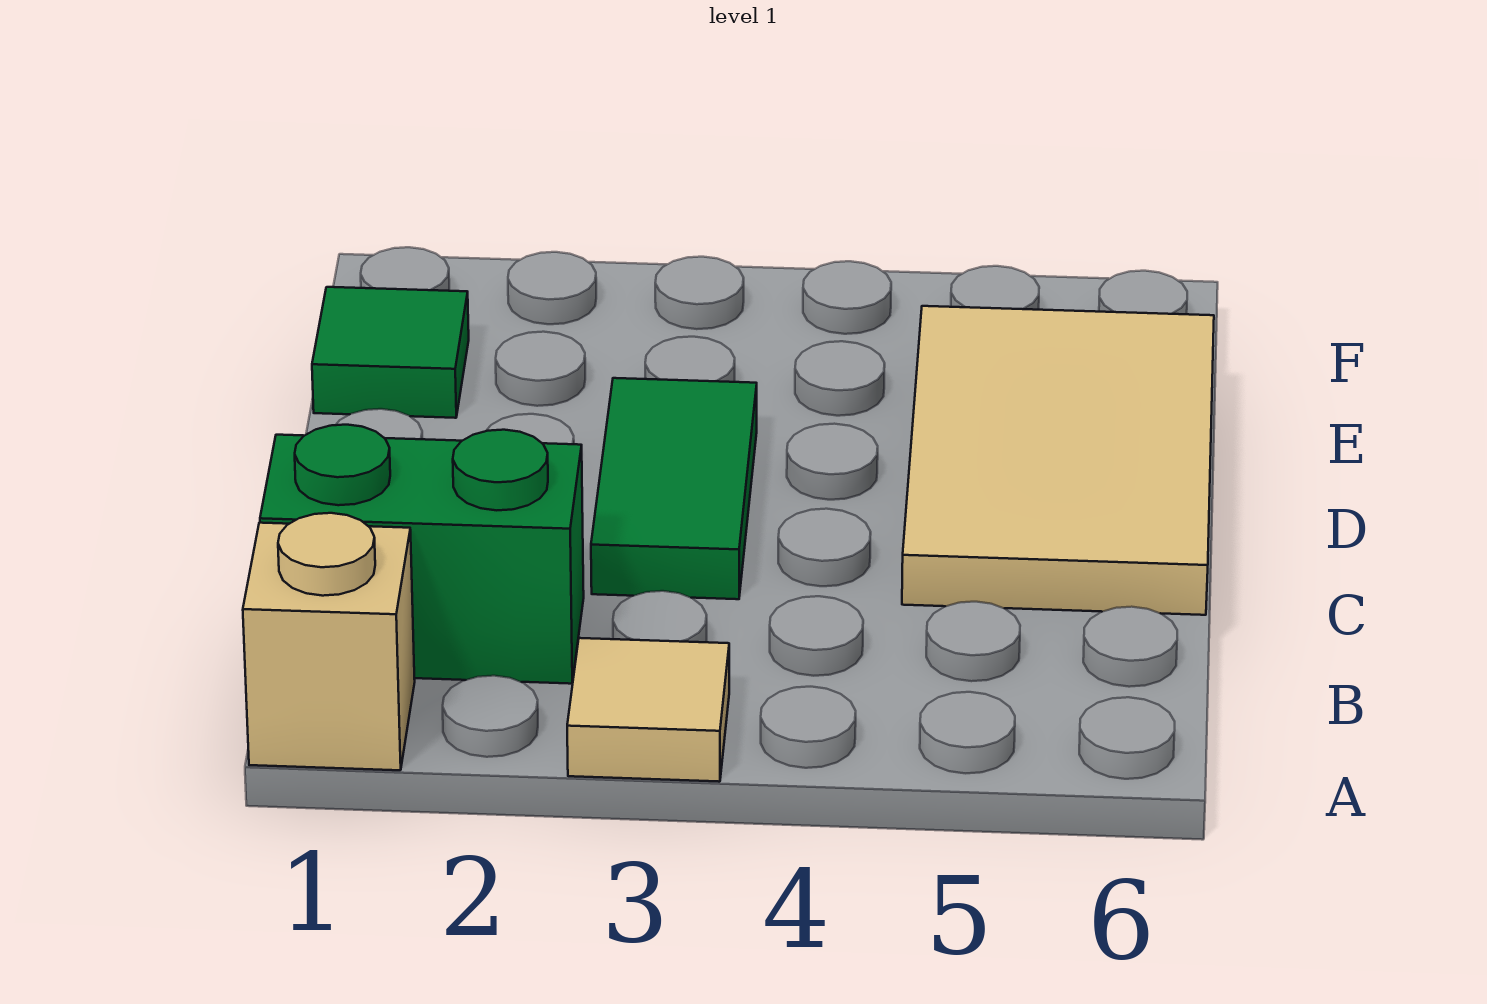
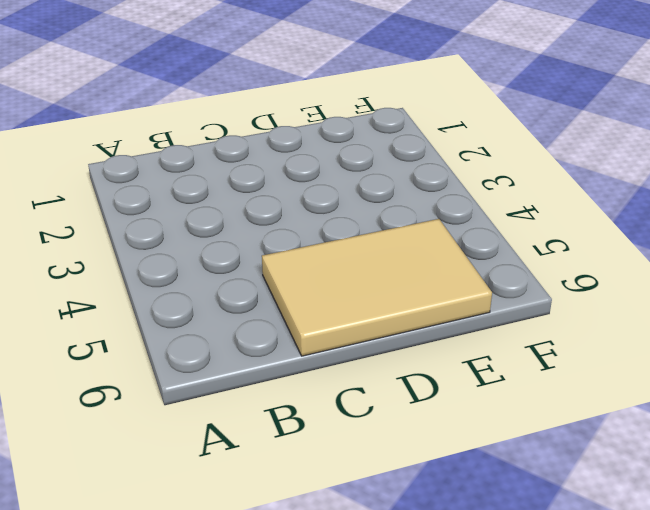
none -> tan 1x1 brick [243,513,415,770]
none -> tan 1x1 tile [567,638,729,782]

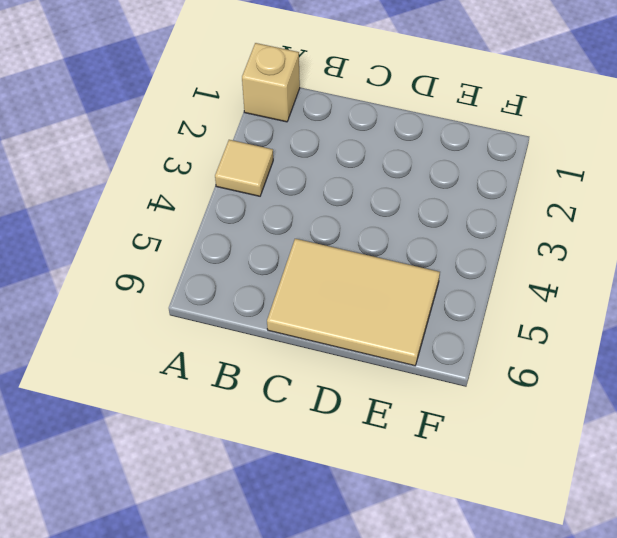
none -> green 1x2 brick [260,425,584,684]
none -> green 1x2 tile [591,378,757,599]

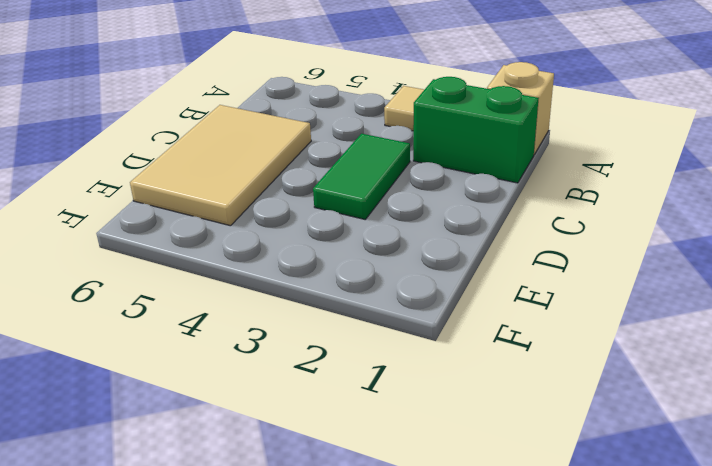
none -> green 1x1 tile [312,287,469,418]

